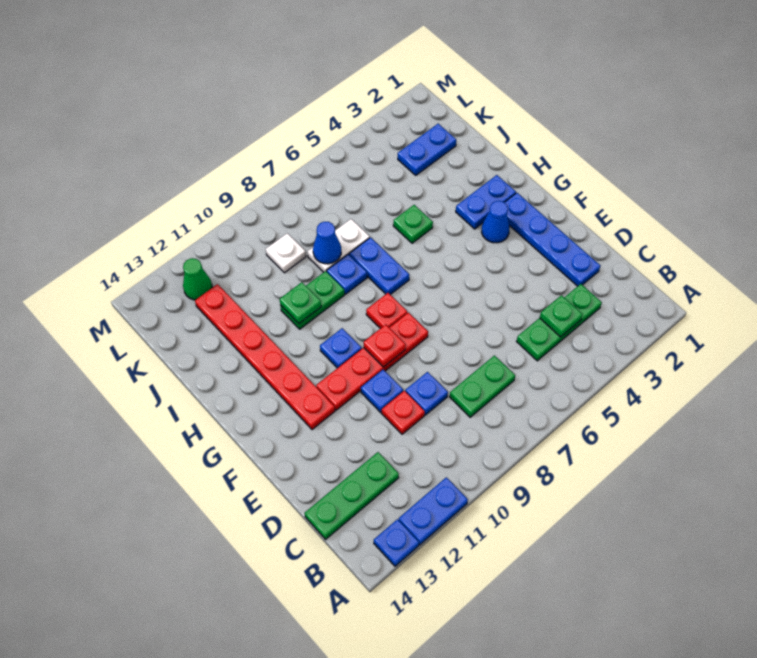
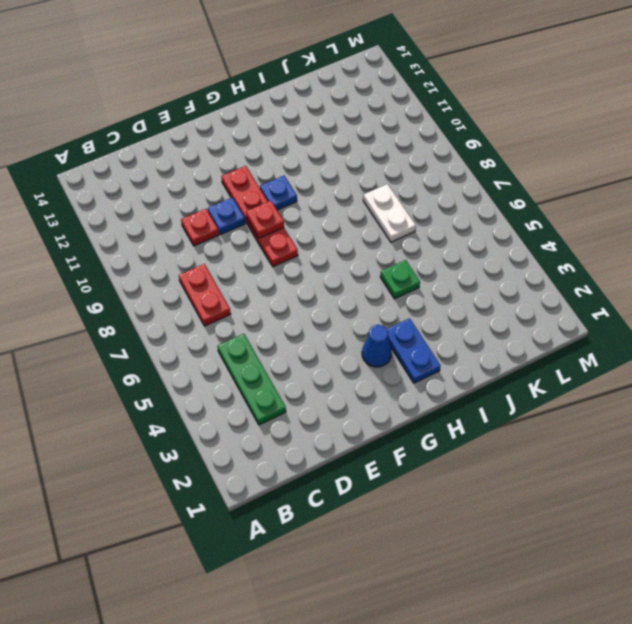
red 1x2 plate [179,264,231,326] -> green 1x2 plate [450,356,515,417]
none -> blue 1x2 plate [399,477,468,545]
none -> blue 1x1 plate [374,519,419,566]
none -> green 1x3 plate [305,452,399,539]

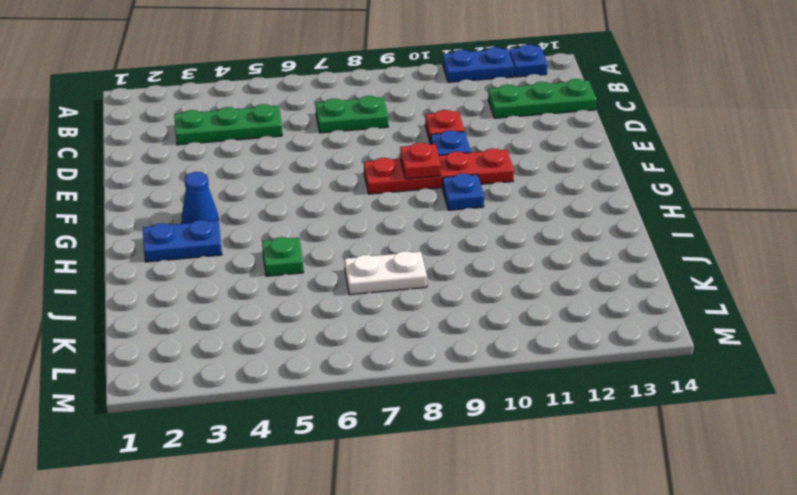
none -> blue 1x4 plate [504,193,601,286]
none -> blue 1x1 plate [405,372,448,415]
none -> red 1x6 plate [195,284,335,430]

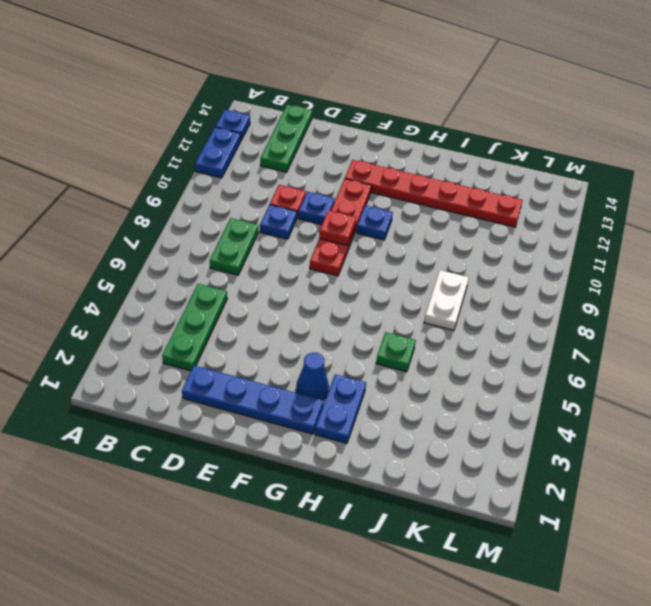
none -> red 1x1 plate [366,293,407,328]
none -> blue 1x2 plate [349,237,409,295]
none -> blue 1x1 plate [327,254,367,294]

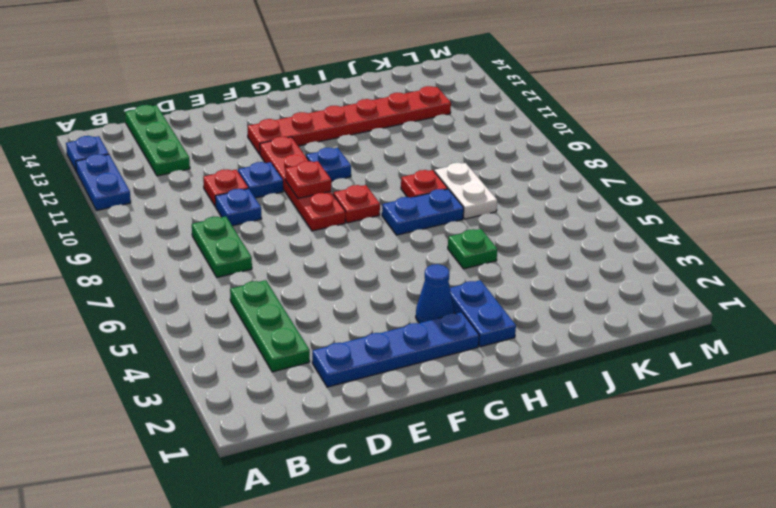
red 1x1 plate [401,170,448,198] -> blue 1x1 plate [327,254,367,294]
none -> green 1x2 plate [280,271,345,329]
none -> blue 1x2 plate [398,124,456,175]
none -> white 1x1 plate [266,233,306,273]

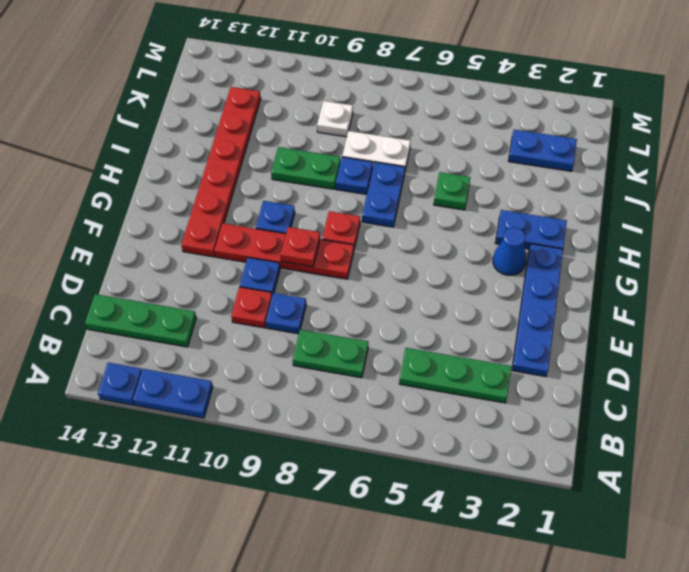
none -> green 1x1 cone [183,258,212,300]
none -> green 1x1 plate [540,295,583,337]
none -> green 1x1 plate [280,282,321,323]

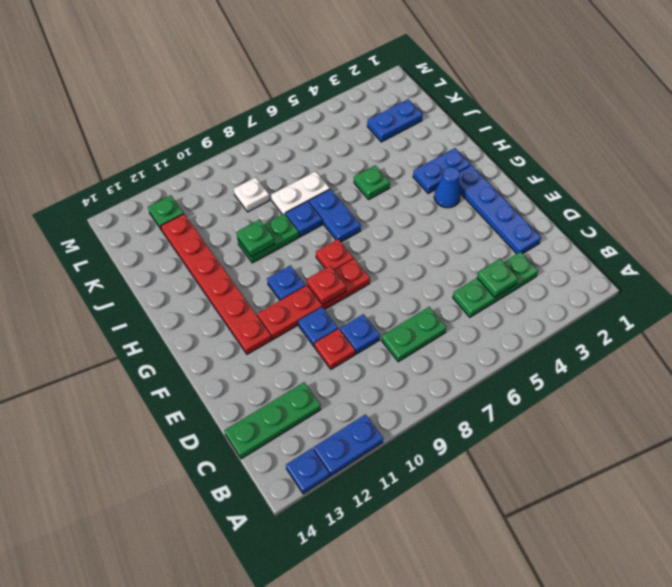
green 1x1 plate [148,195,184,230] -> green 1x1 cone [183,258,212,300]
none -> blue 1x1 cone [313,222,341,264]

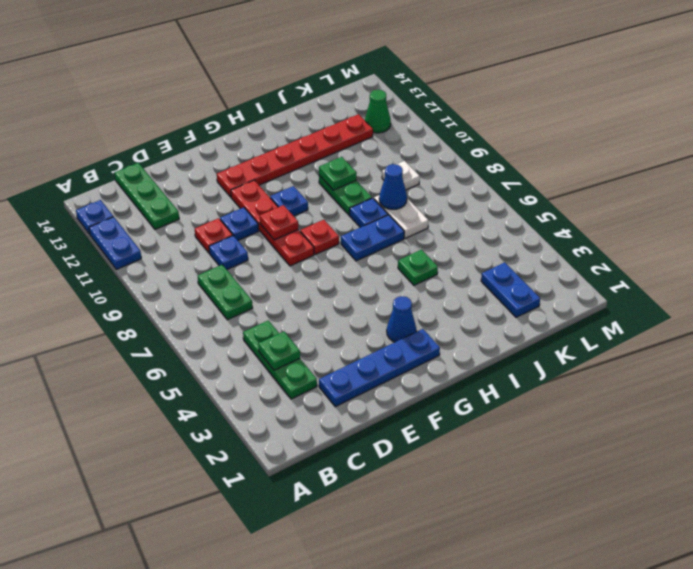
none -> blue 1x2 plate [456,175,516,229]

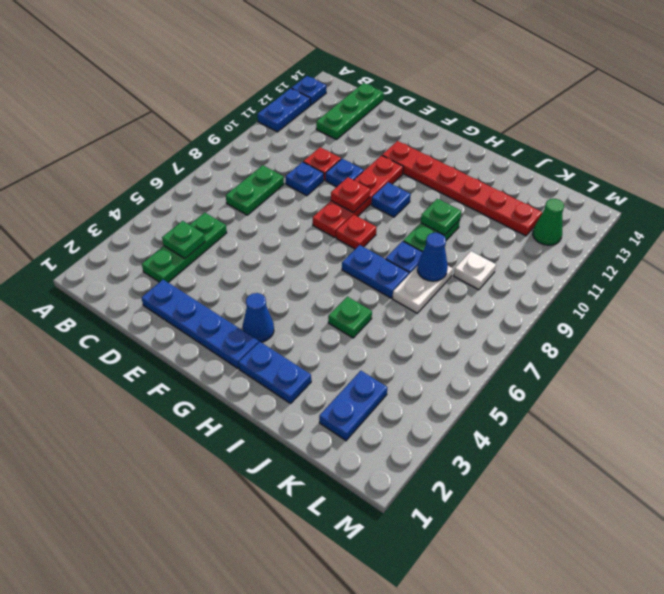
blue 1x2 plate [239,342,311,404] -> blue 1x2 plate turned to [456,175,516,229]

